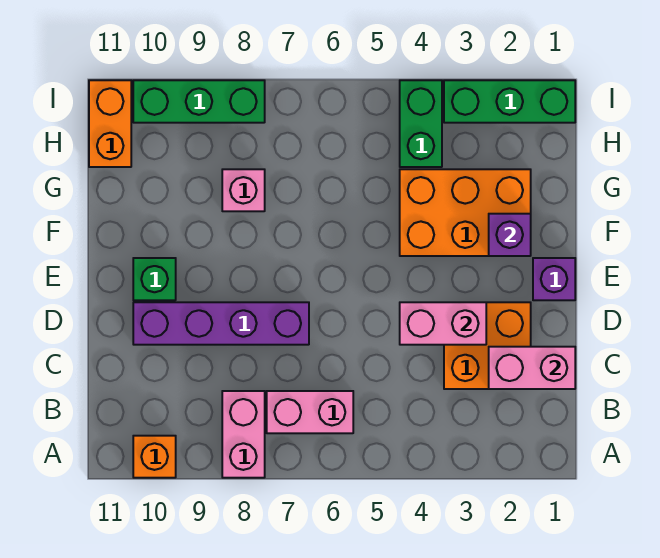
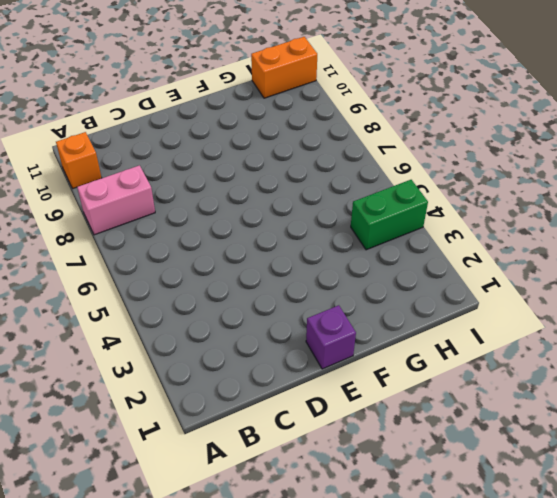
none -> pink 1x2 brick [267,391,353,433]
none -> orange 2x2 brick [444,302,531,389]
none -> purple 1x4 brick [133,302,309,345]

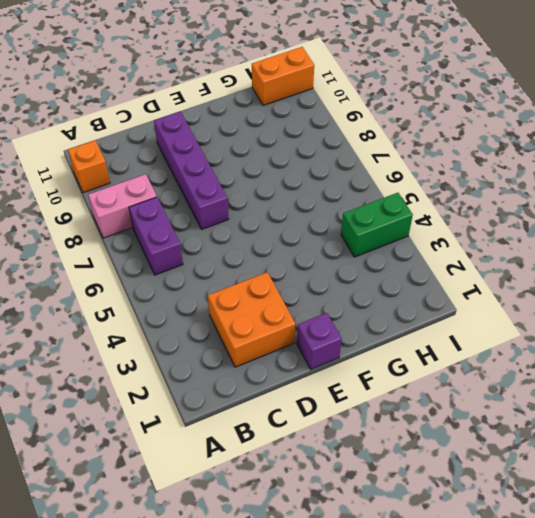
purple 1x2 brick [129,197,183,275] -> pink 1x2 brick [267,391,353,433]
none -> green 1x1 brick [133,258,176,300]
none -> orange 2x3 brick [400,169,531,256]
none -> pink 1x1 brick [222,169,265,211]

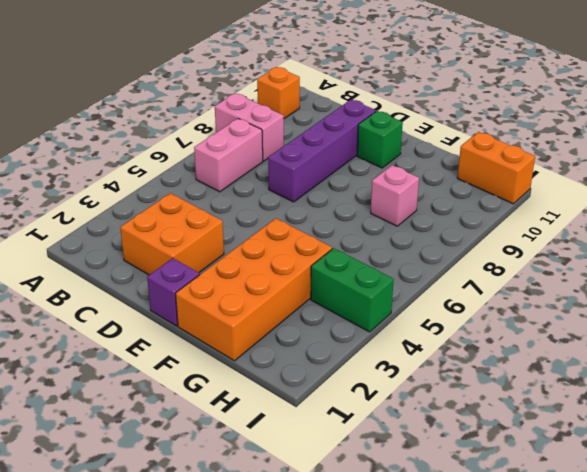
orange 2x4 brick [175,218,332,361] -> orange 2x3 brick [400,169,531,256]
none -> green 1x3 brick [444,80,575,123]
none -> green 1x3 brick [133,80,265,123]
none -> pink 1x2 brick [489,347,575,389]

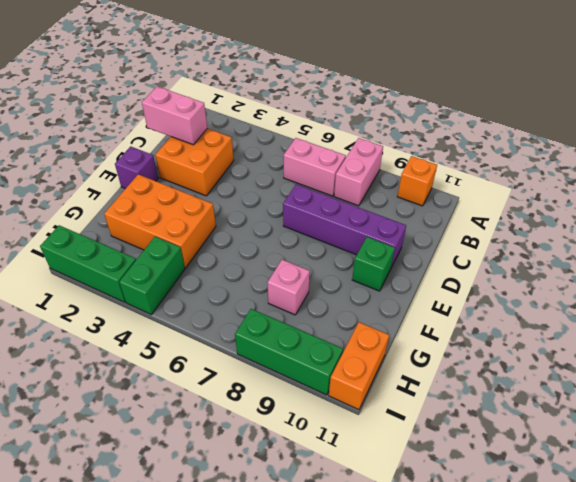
none -> pink 1x2 brick [400,302,486,345]
none -> purple 1x1 brick [489,214,531,256]

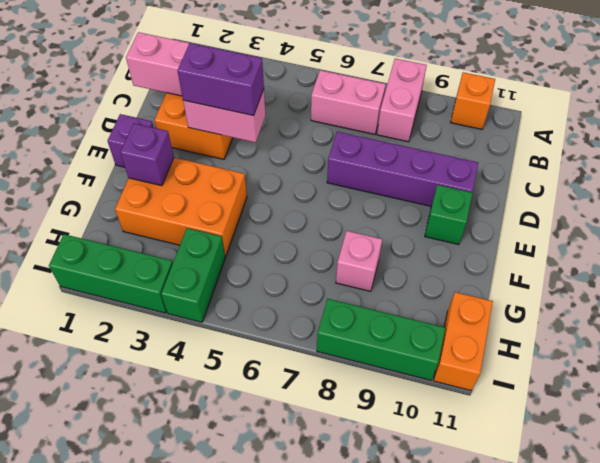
purple 1x2 brick [178,43,264,116] -> none

